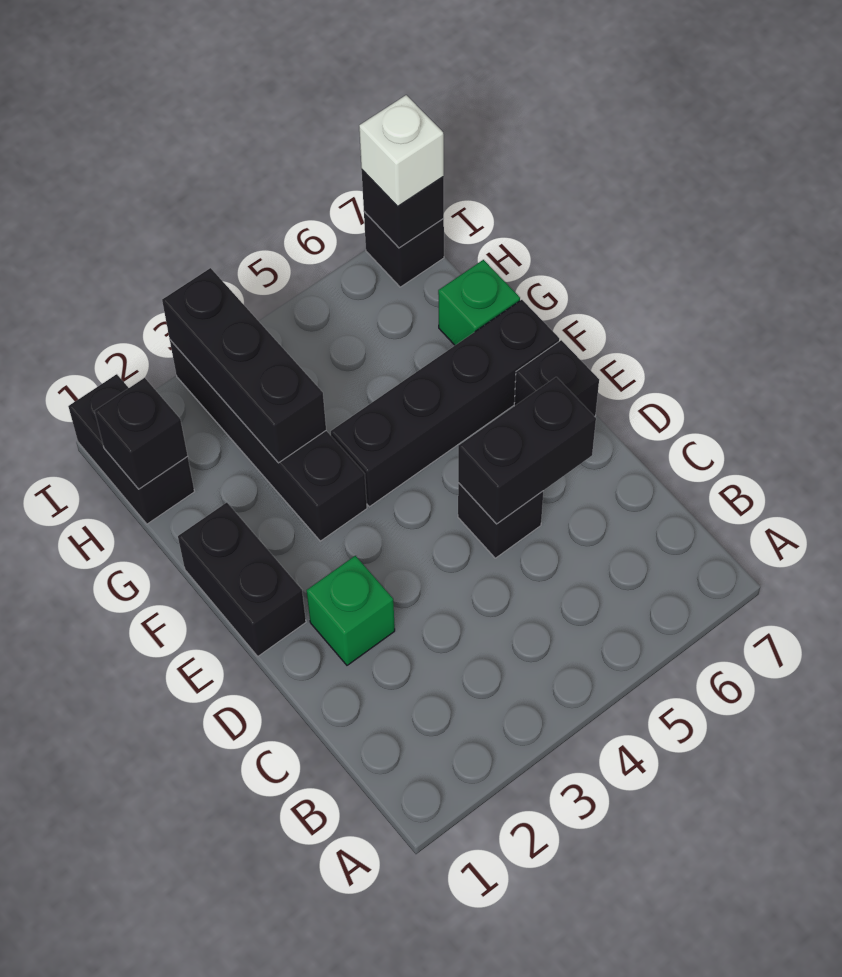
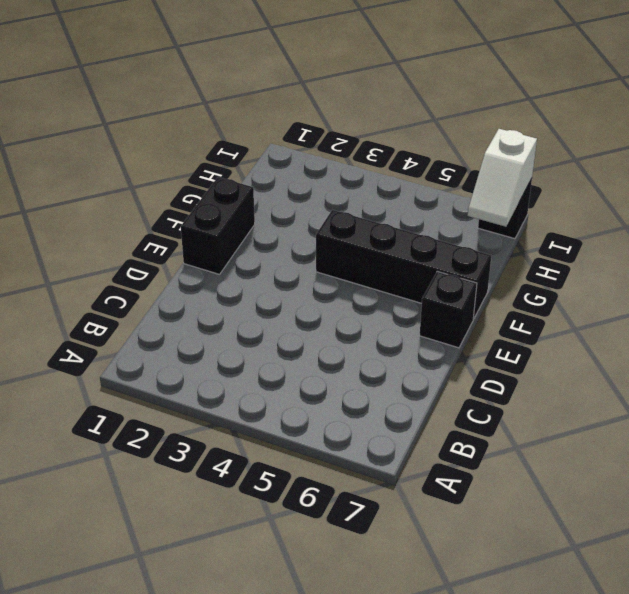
white 1x2 slope [468,129,537,227] -> black 1x1 brick [362,170,444,248]
none -> green 1x1 brick [307,556,395,665]
none -> black 1x1 brick [458,483,543,558]
none -> black 1x4 brick [170,340,367,541]

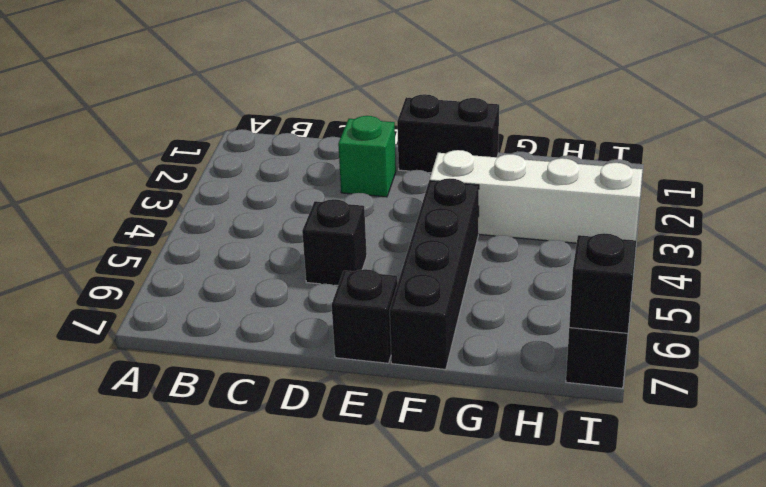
white 1x4 brick [430,150,643,243] -> black 1x4 brick [170,340,367,541]
none -> green 1x1 brick [438,260,520,345]
none -> black 1x2 brick [68,374,195,524]
none -> black 1x2 brick [458,377,596,524]

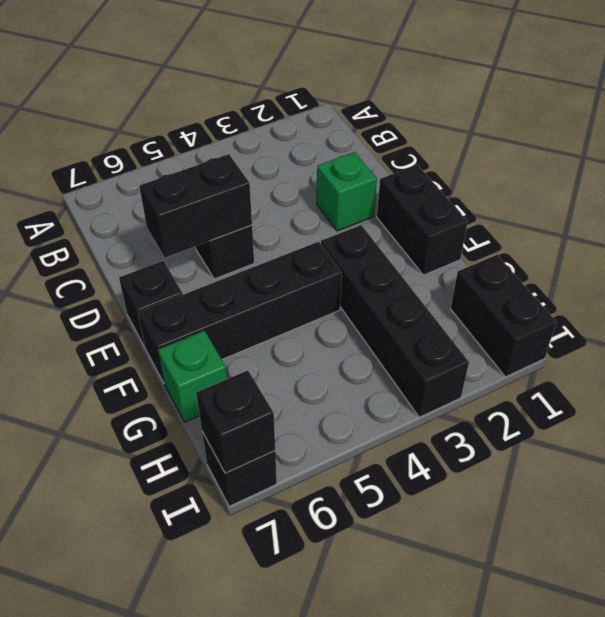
none -> black 1x3 brick [162,268,326,463]
none -> black 1x1 brick [95,378,188,489]
none -> white 1x1 brick [359,95,444,207]

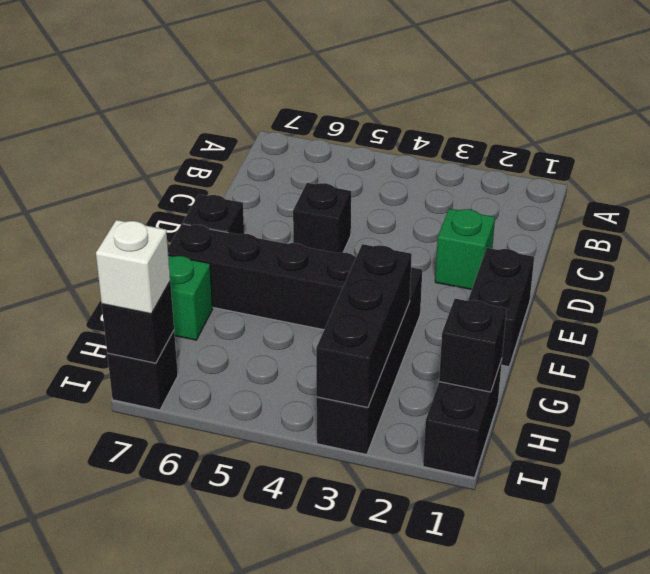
none -> black 1x2 brick [458,377,596,524]

